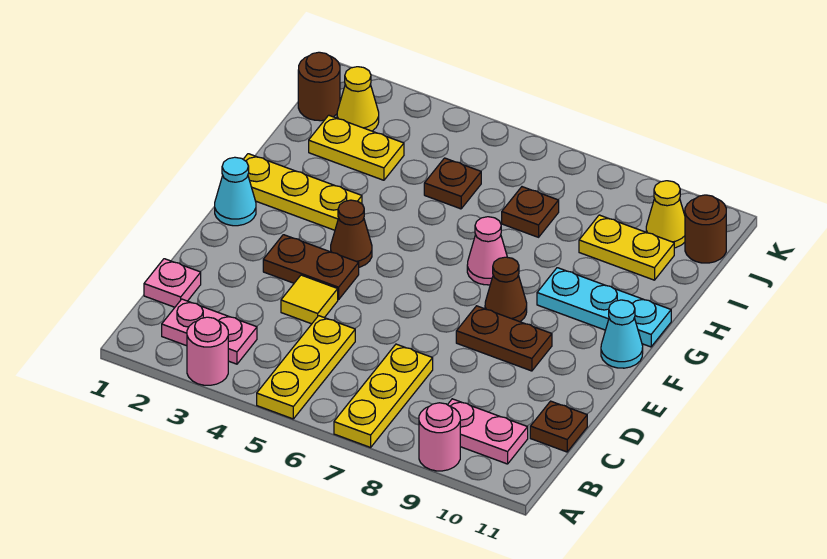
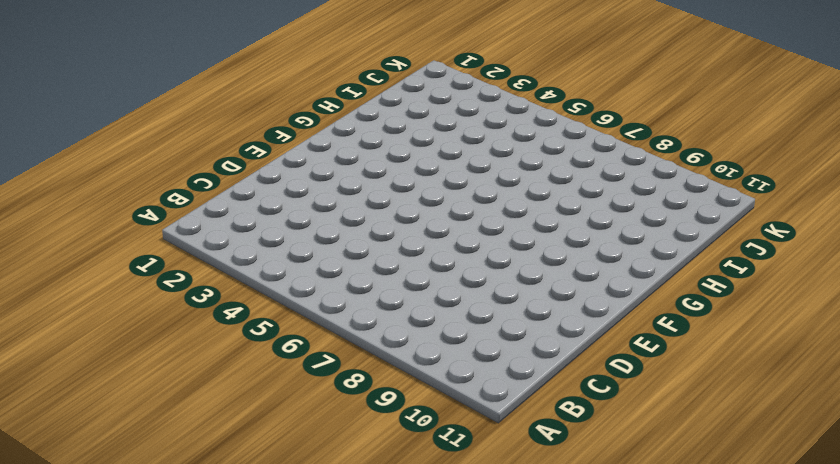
none -> pink 1x1 round brick [187,317,228,385]
none -> yellow 1x3 plate [257,316,355,419]
none -> yellow 1x3 plate [334,344,433,447]

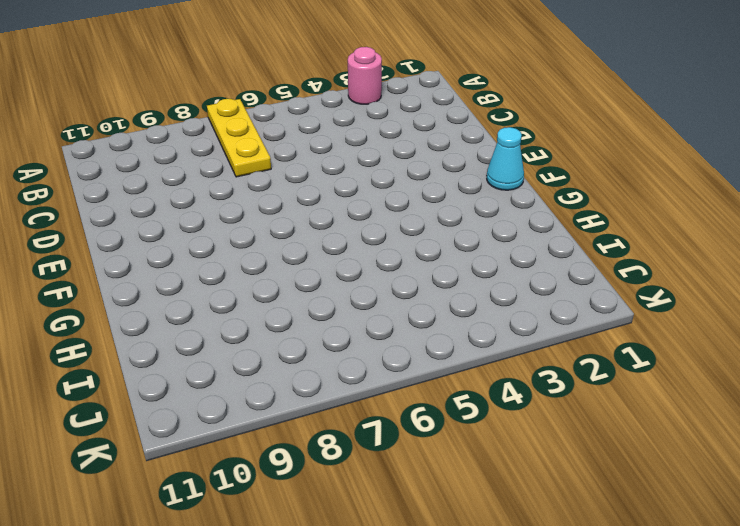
none -> yellow 1x3 plate [257,316,355,419]
none -> pink 1x1 round brick [419,403,460,471]
none -> pink 1x2 plate [162,299,257,364]

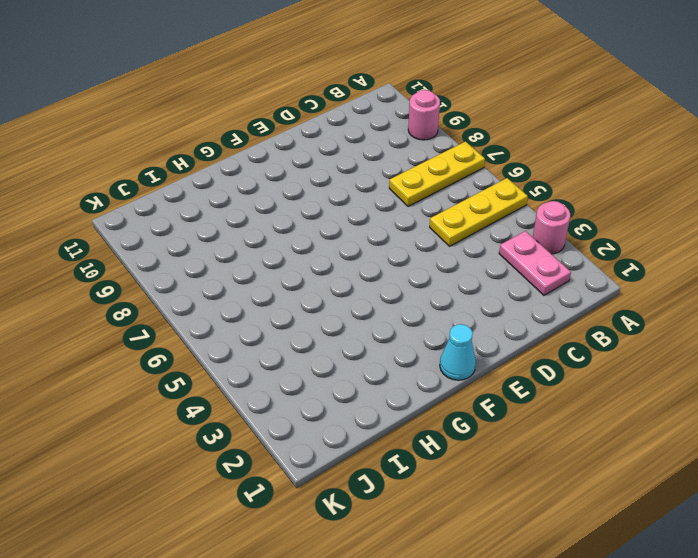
none -> pink 1x2 plate [448,399,528,464]
none -> pink 1x1 plate [144,259,201,307]
none -> brown 1x1 plate [530,401,587,452]

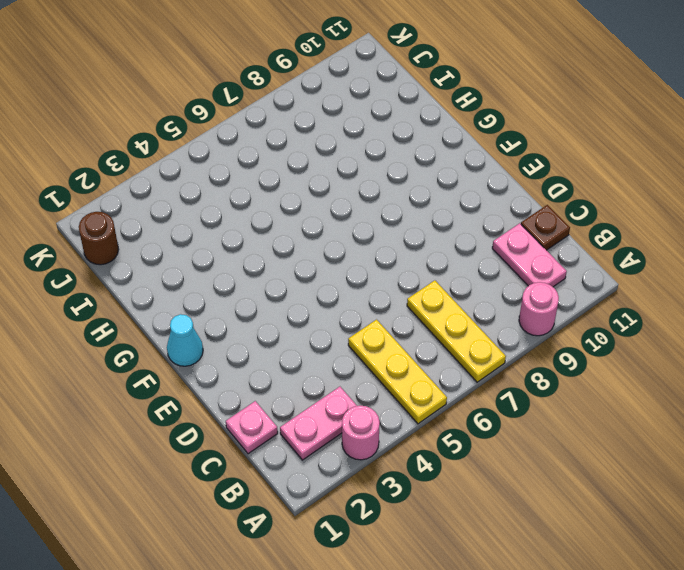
pink 1x2 plate [492,223,567,287] -> pink 1x2 plate turned to [448,399,528,464]
none -> yellow 1x1 tile [281,275,338,324]
none -> brown 1x2 plate [263,235,359,300]
none -> brown 1x2 plate [456,306,552,371]

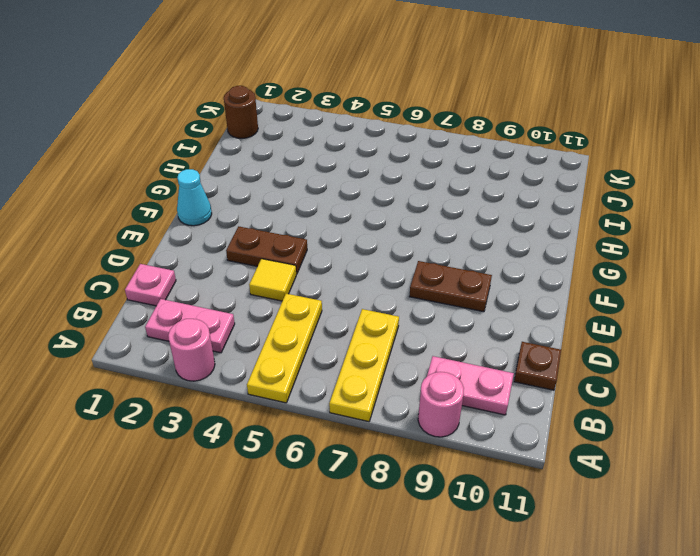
none -> brown 1x1 cone [331,200,372,267]
none -> brown 1x1 cone [485,257,527,322]
none -> cyan 1x1 cone [601,300,643,368]

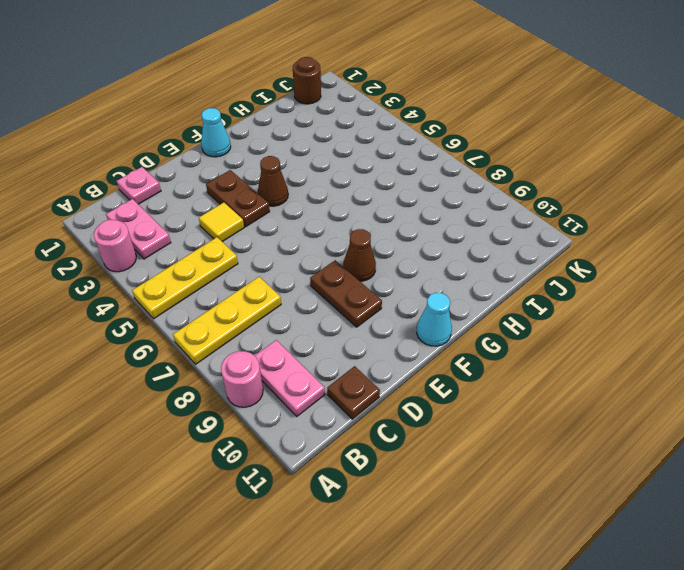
none -> yellow 1x3 plate [243,154,362,230]
none -> pink 1x1 cone [467,217,507,285]
none -> cyan 1x3 plate [537,268,671,347]

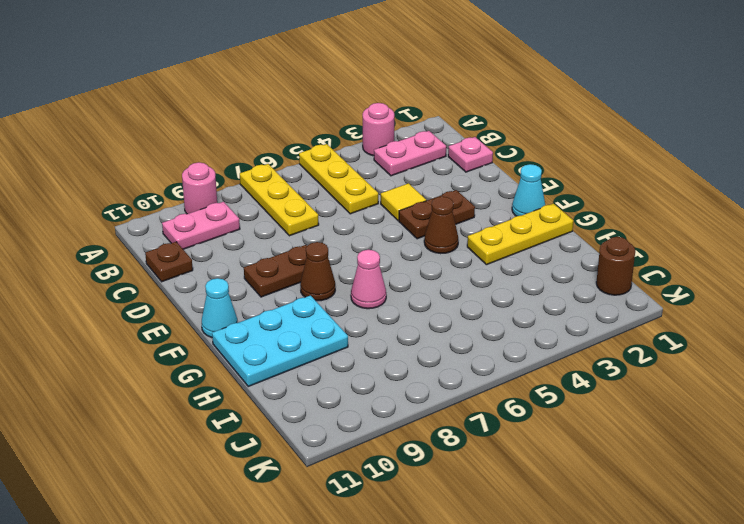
cyan 2x3 plate [212,296,348,386] -> cyan 1x3 plate [537,268,671,347]
none -> yellow 1x2 plate [309,115,404,180]
none -> brown 1x1 plate [424,158,481,209]
none -> brown 1x1 plate [502,187,559,237]

